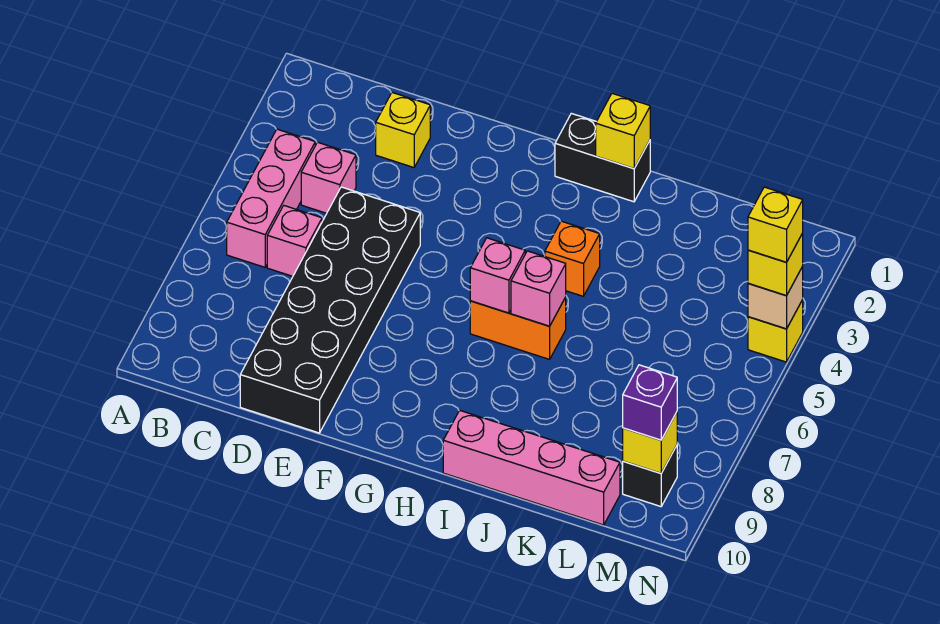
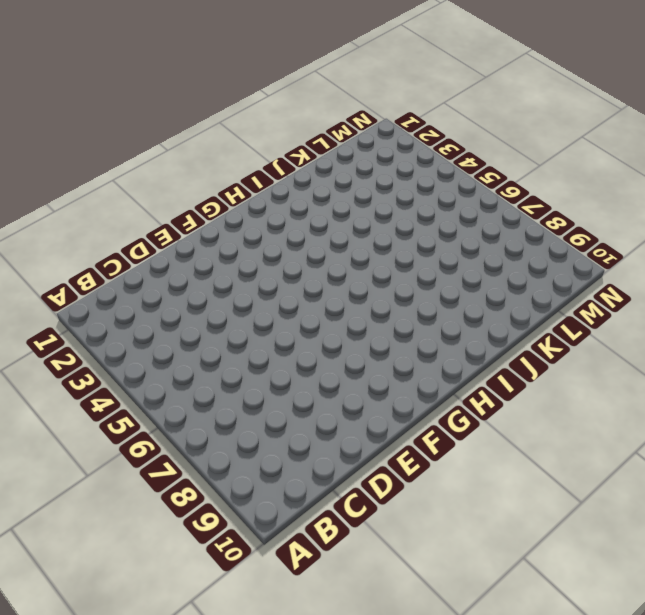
none -> pink 1x3 brick [227,129,315,267]
none -> pink 1x1 brick [301,142,356,213]
none -> pink 1x1 brick [267,206,322,276]

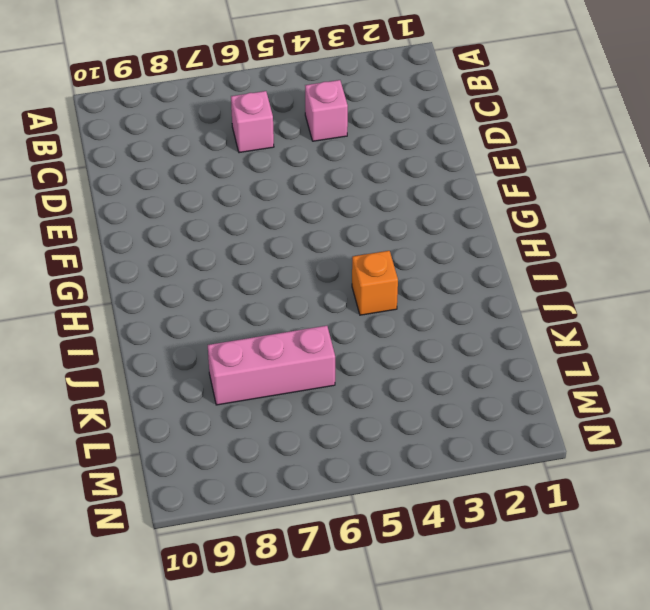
pink 1x3 brick [208,326,335,405] -> pink 1x3 brick moved to [227,129,315,267]
none -> yellow 1x1 brick [376,93,430,168]
none -> black 2x6 brick [240,187,420,433]
none -> black 1x2 brick [555,113,650,202]

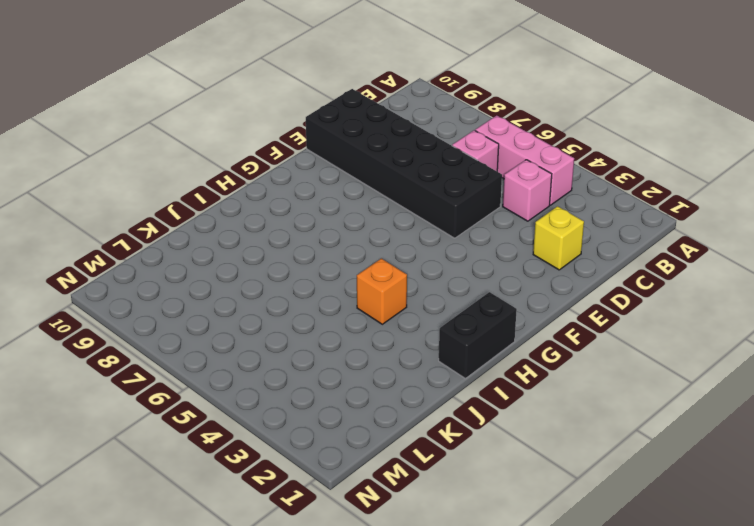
none -> orange 1x2 brick [470,298,566,359]
none -> pink 1x4 brick [443,410,620,525]
none -> black 1x1 brick [623,445,677,507]

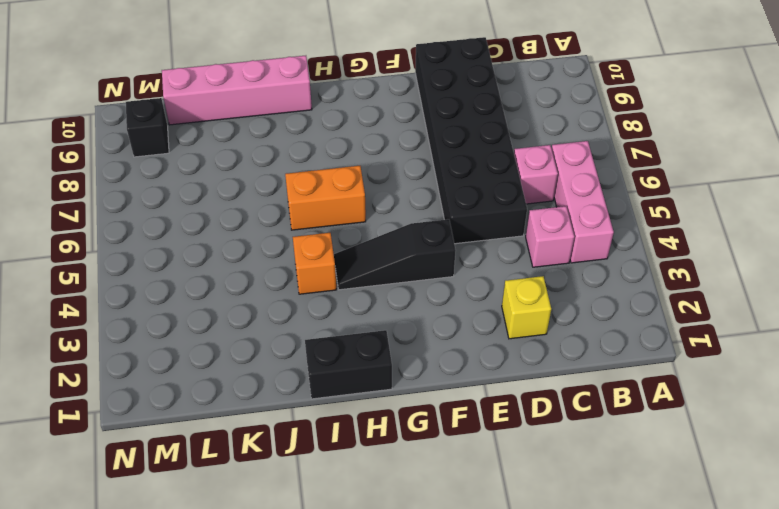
black 1x3 slope [334,219,456,290] -> none
none -> yellow 1x1 brick [748,300,803,362]
none -> pink 1x1 brick [470,238,525,313]
none -> yellow 1x1 brick [596,93,650,169]

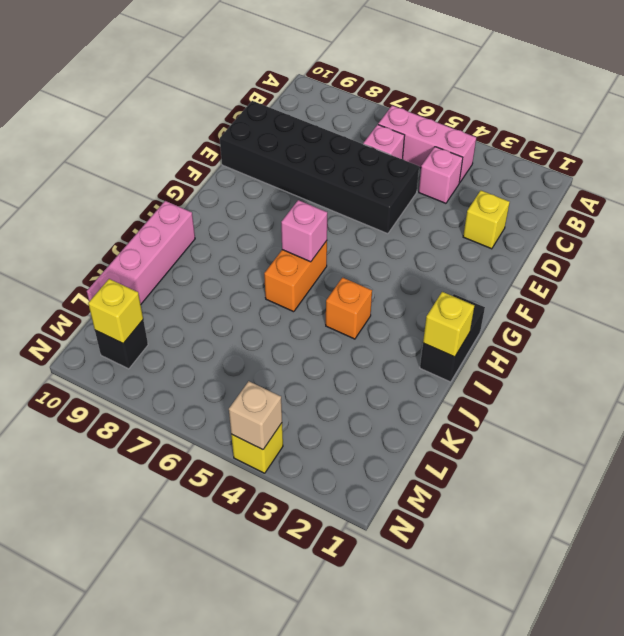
none -> pink 1x1 brick [511,251,566,326]
none -> purple 1x1 brick [623,365,677,440]
none -> yellow 1x1 brick [748,233,803,296]

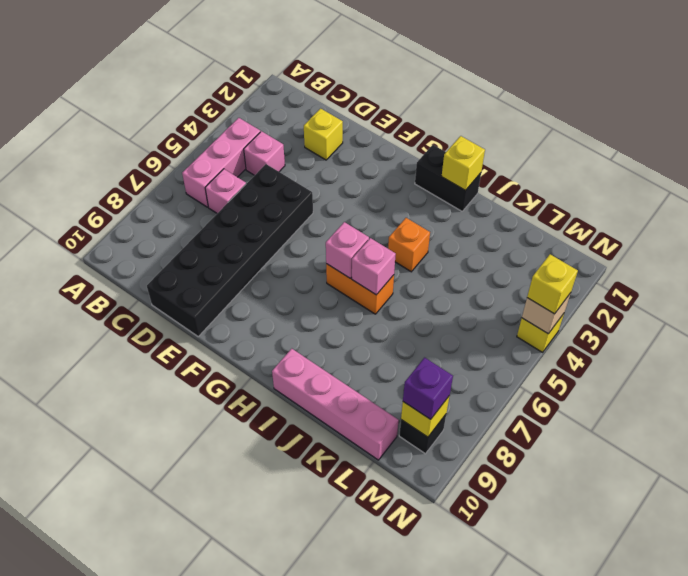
none -> yellow 1x1 brick [748,187,803,262]

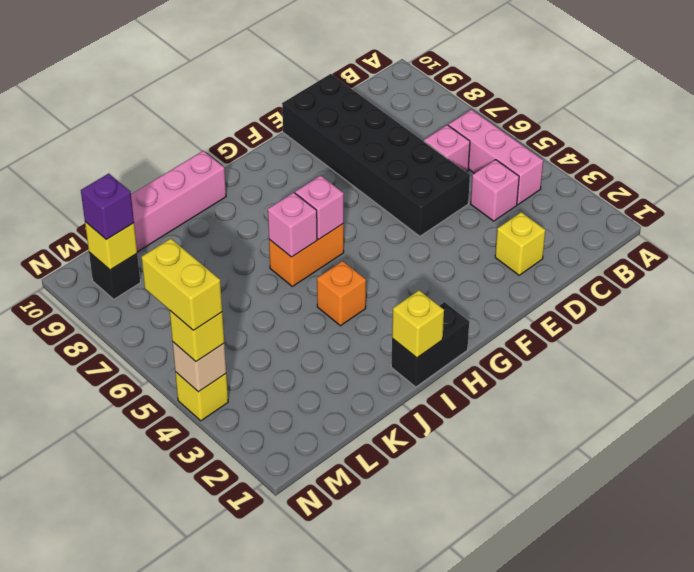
yellow 1x2 brick [142,239,222,330] -> yellow 1x1 brick [748,187,803,262]

